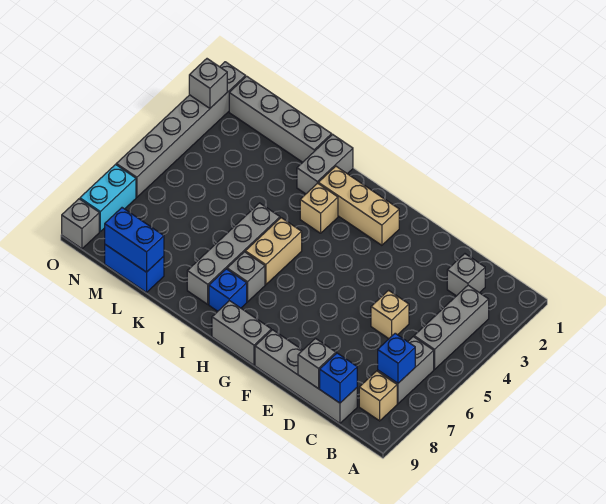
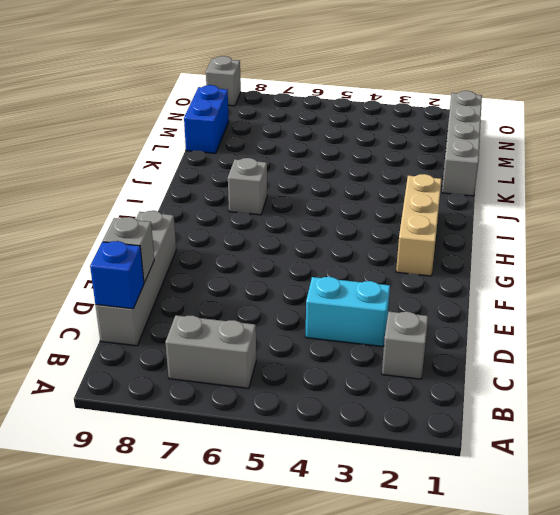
cyan 1x2 brick [306,277,390,346] -> cyan 1x2 brick moved to [80,165,136,231]
none -> grey 1x3 brick [414,285,489,369]
none -> tan 1x1 brick [359,371,397,421]
none -> tan 1x1 brick [371,290,409,339]

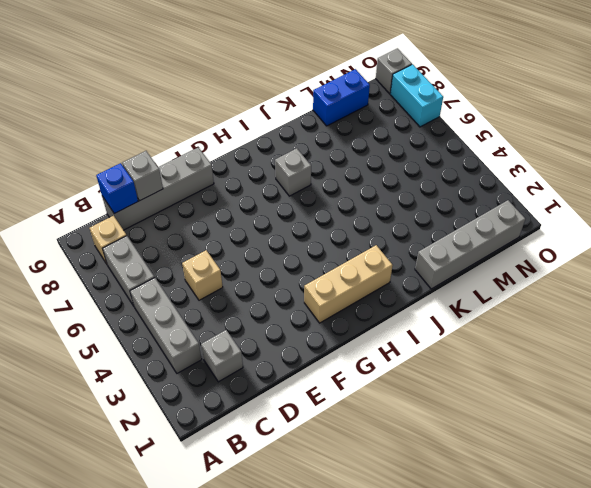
none -> grey 1x2 brick [212,301,271,365]
none -> tan 1x1 brick [300,183,338,233]
none -> tan 1x2 brick [245,218,302,285]

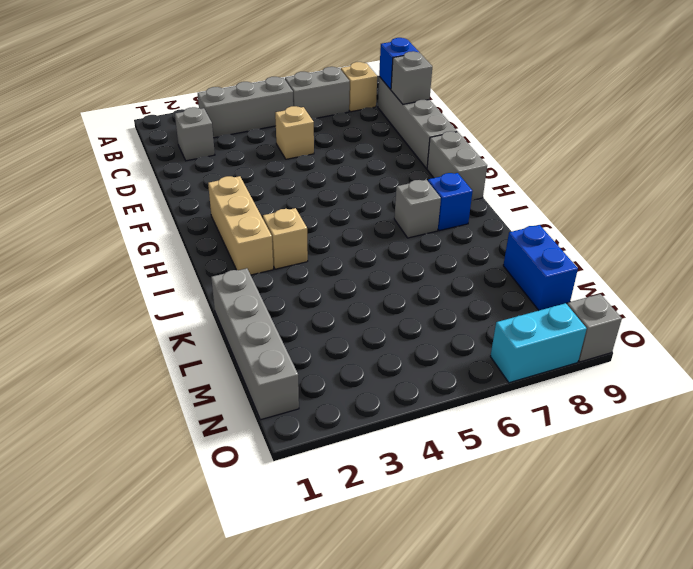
none -> tan 1x2 brick [245,218,302,285]
none -> grey 1x2 brick [297,134,353,194]
none -> grey 1x4 brick [187,203,280,304]

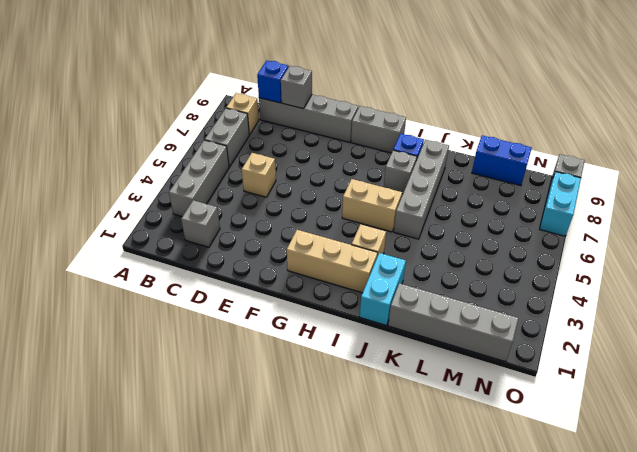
tan 1x2 brick [342,179,402,232] -> tan 1x2 brick turned to [245,218,302,285]
cyan 1x2 brick [360,253,406,326] -> grey 1x2 brick [297,134,353,194]
none -> grey 1x6 brick [116,62,246,197]
none -> blue 1x1 brick [378,333,415,383]
none -> blue 1x2 brick [105,208,164,272]

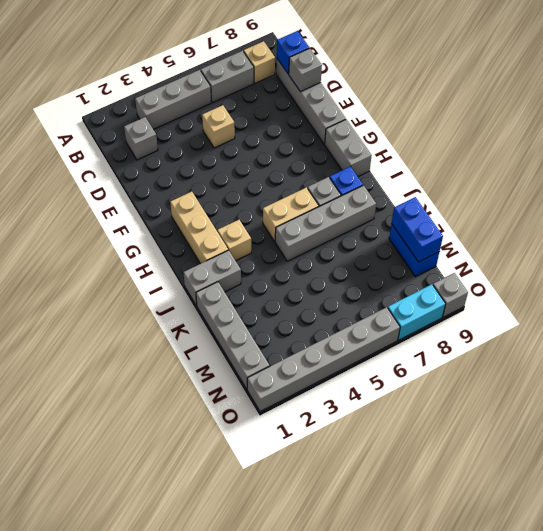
none -> blue 1x1 brick [378,333,415,383]
none -> grey 1x1 brick [189,59,227,108]

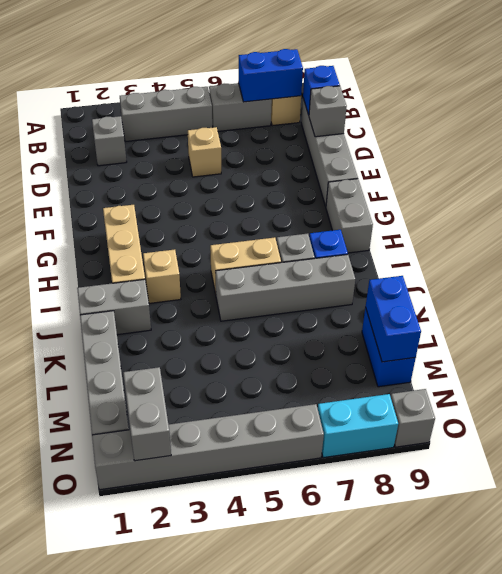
blue 1x2 brick [239,49,303,102] -> blue 1x1 brick [378,333,415,383]
grey 1x2 brick [123,367,171,461] -> grey 1x1 brick [189,59,227,108]

